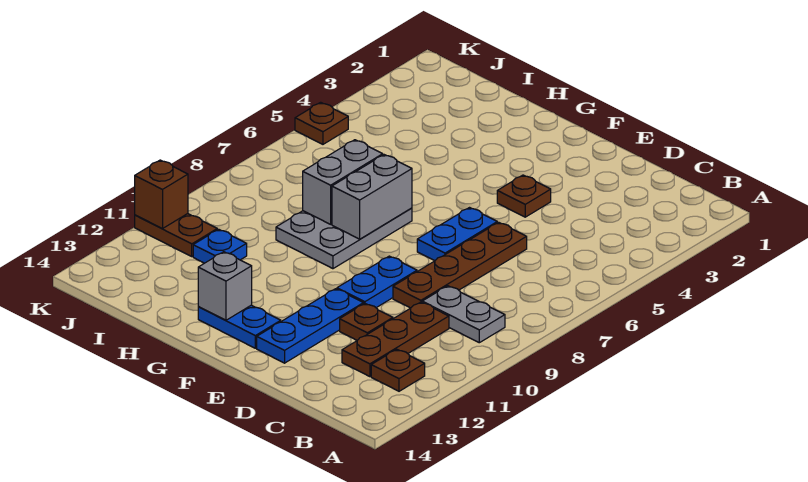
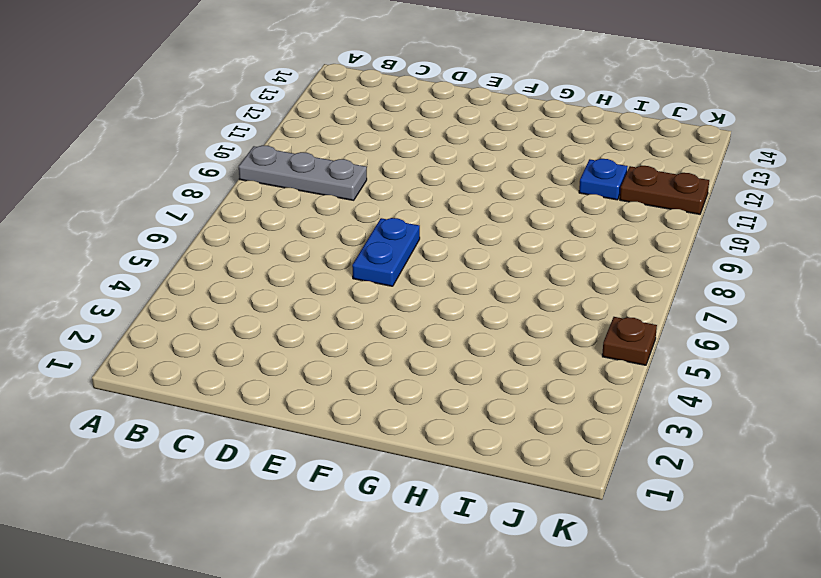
grey 1x3 plate [239,146,367,200] -> grey 1x2 plate [422,286,505,343]
none -> brown 1x1 plate [371,349,425,391]
none -> brown 1x3 plate [342,302,449,377]
none -> brown 1x4 plate [393,222,527,308]

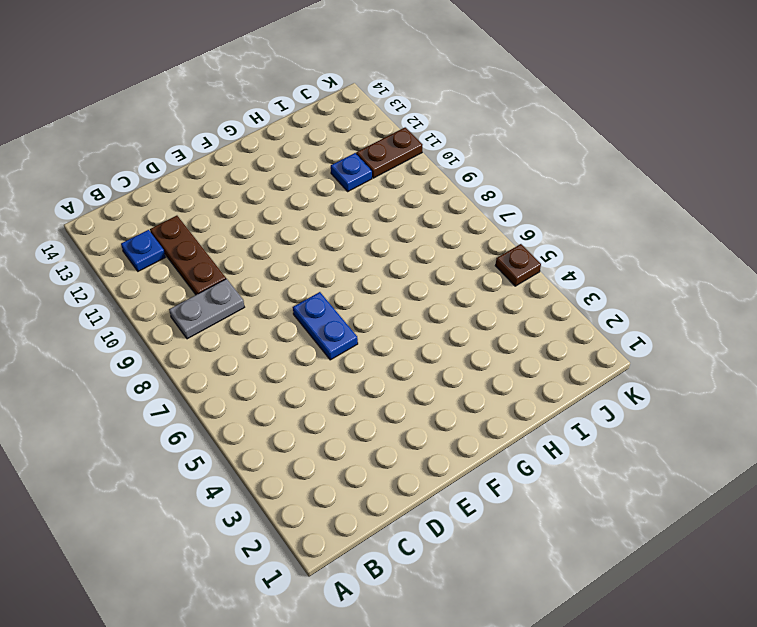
blue 1x1 plate [121,230,165,271] -> brown 1x1 plate [371,349,425,391]
none -> brown 1x4 plate [393,222,527,308]
none -> brown 1x1 plate [340,304,393,340]
none -> brown 1x1 plate [497,175,551,217]

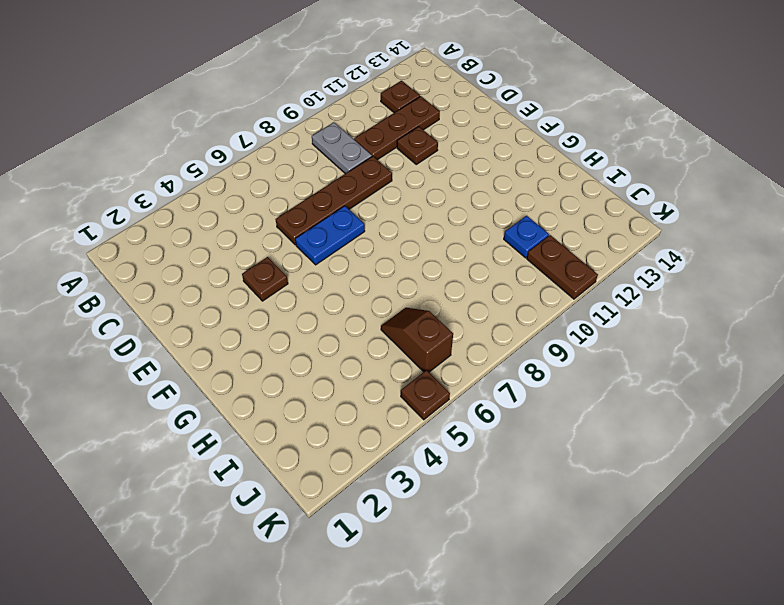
brown 1x2 slope [381,308,453,372] -> none
none -> blue 1x2 plate [337,256,417,308]
none -> blue 1x3 plate [257,289,364,363]
none -> blue 1x2 plate [198,305,281,348]

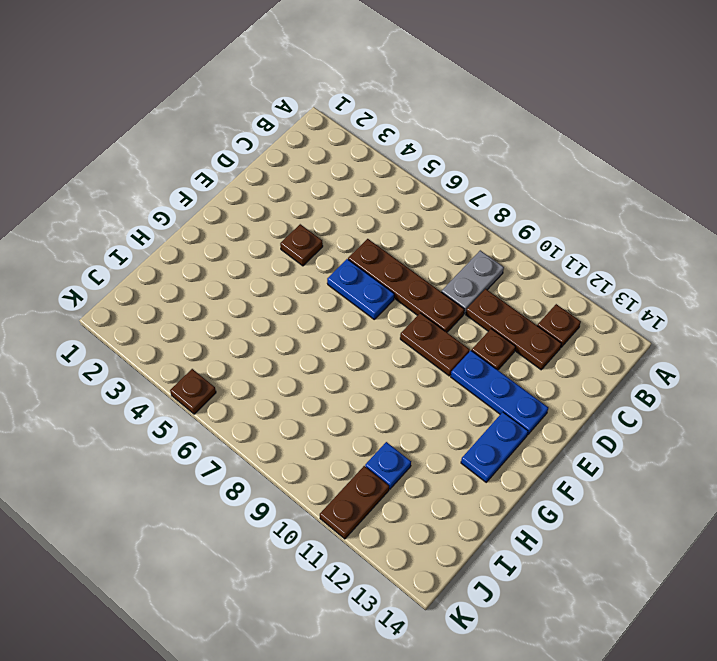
brown 1x2 plate [400,313,470,376] -> blue 1x2 plate [337,256,417,308]
none -> grey 2x3 plate [276,208,412,269]
none -> grey 1x2 brick [332,155,412,239]
none -> grey 1x1 brick [198,252,252,320]

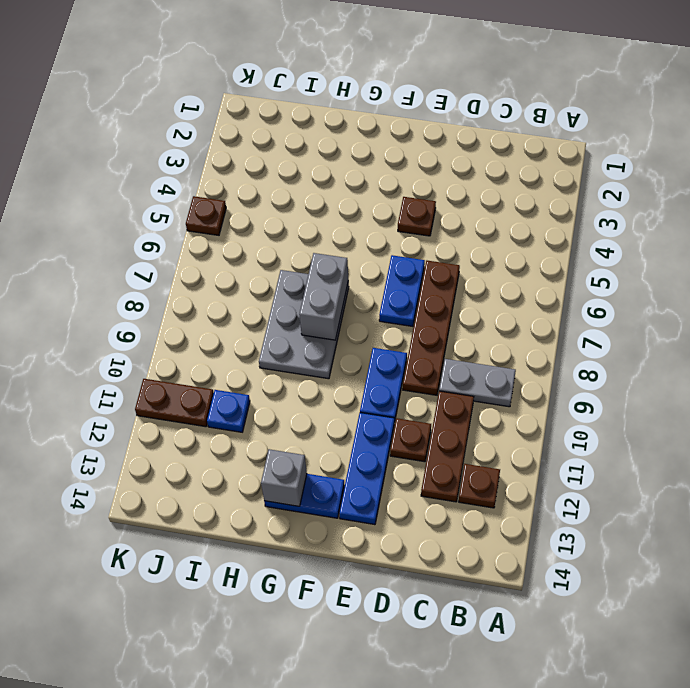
none -> grey 1x2 brick [303,140,383,224]
none -> brown 1x1 brick [135,160,188,229]

